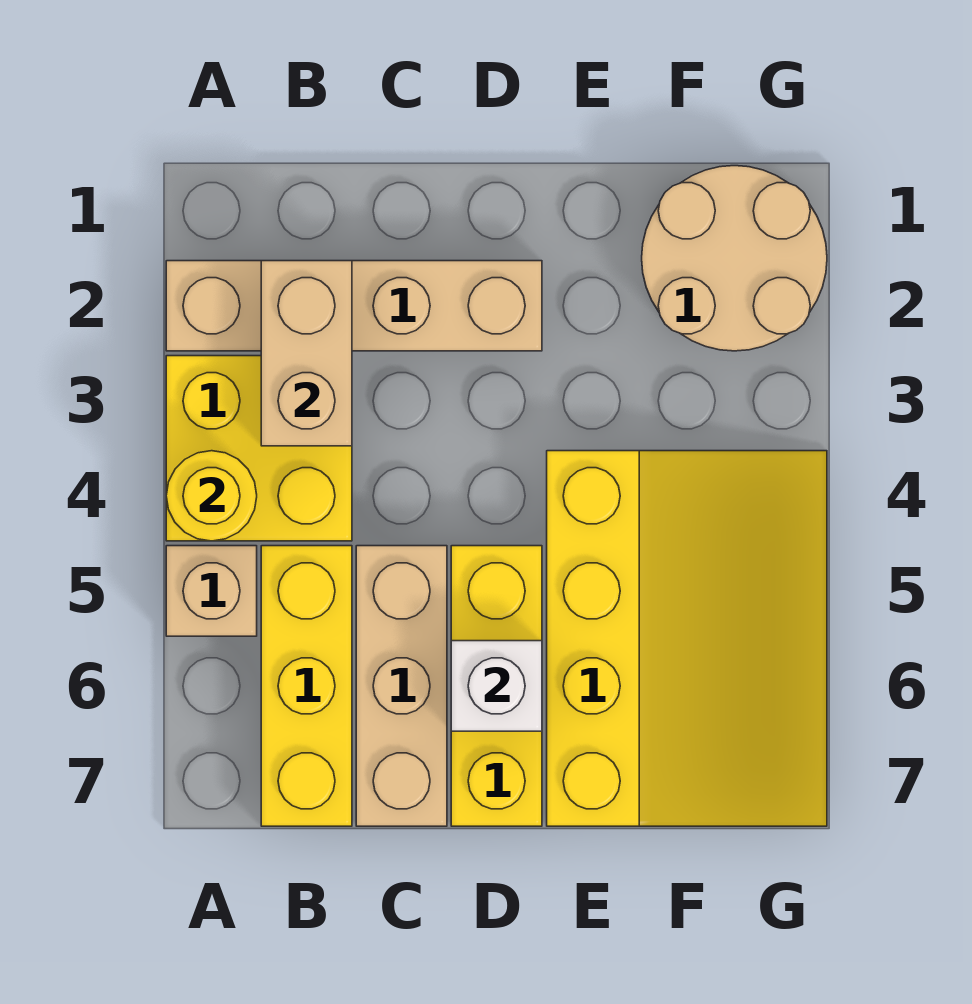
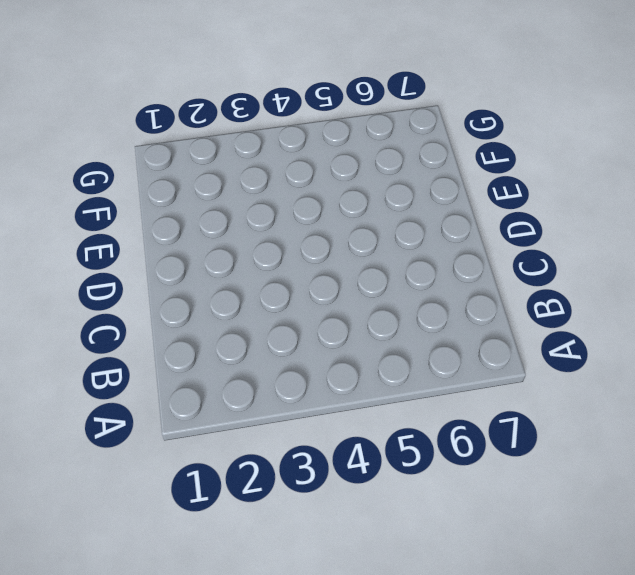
none -> tan 1x4 brick [166,261,542,351]
none -> yellow 2x2 brick [166,356,352,541]

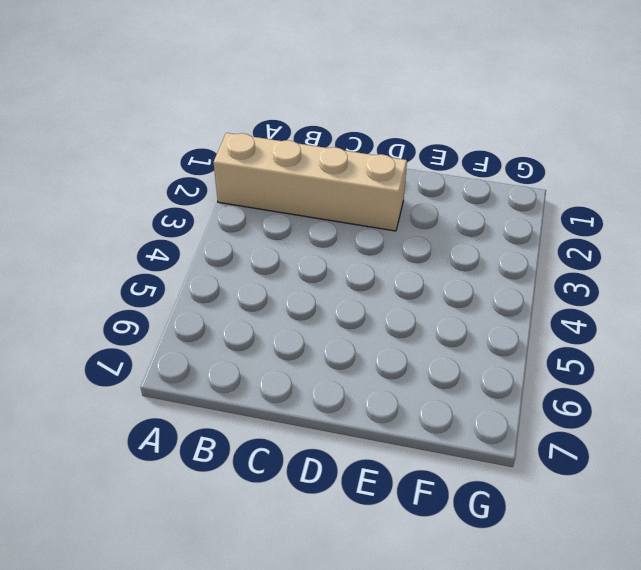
none -> yellow 2x2 brick [166,356,352,541]
none -> tan 1x1 brick [166,546,257,636]

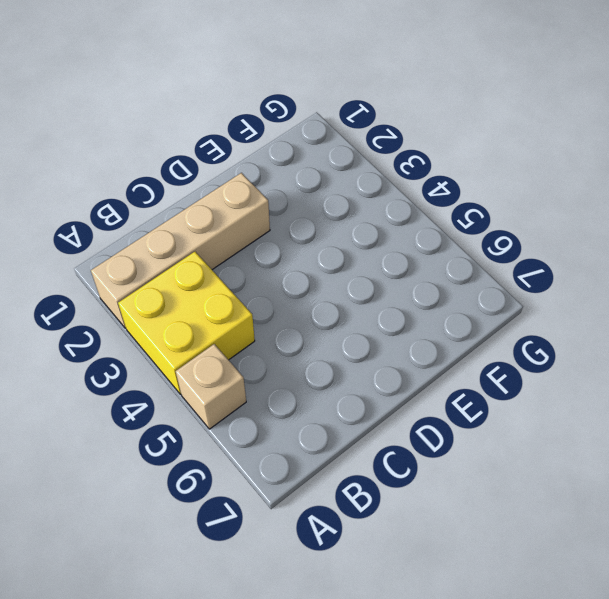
none -> yellow 1x3 brick [261,546,352,826]
none -> tan 1x3 brick [356,546,447,826]

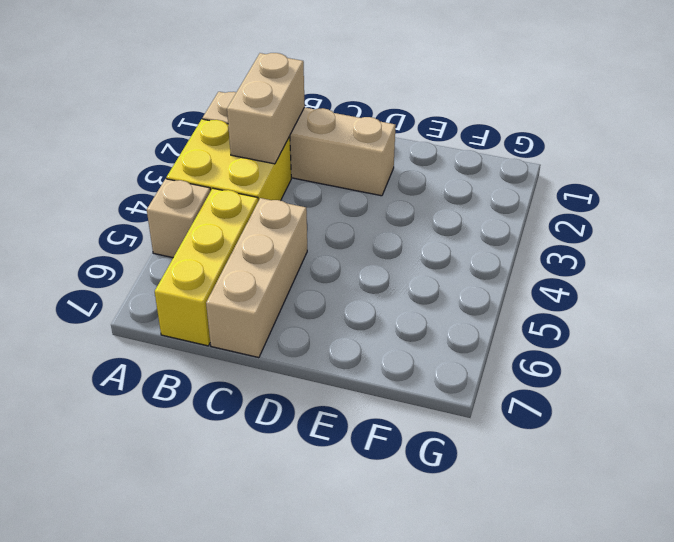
none -> yellow 1x3 brick [451,546,542,826]
none -> yellow 3x4 slope [547,451,827,826]

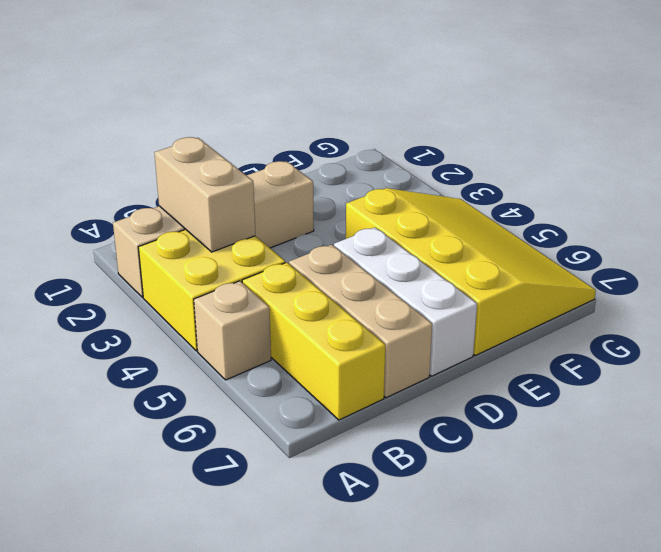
white 1x3 brick [334,228,477,376] -> yellow 1x3 brick [451,546,542,826]
none -> tan 2x2 round brick [642,166,827,351]
none -> yellow 1x1 round brick [166,451,257,541]

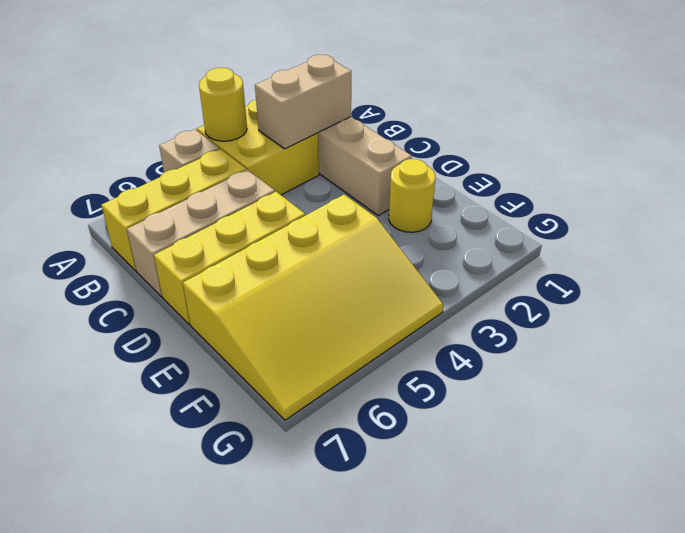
yellow 1x1 round brick [389,159,435,232] -> none
none -> tan 2x2 round brick [642,166,827,351]
none -> white 1x1 brick [451,641,542,731]

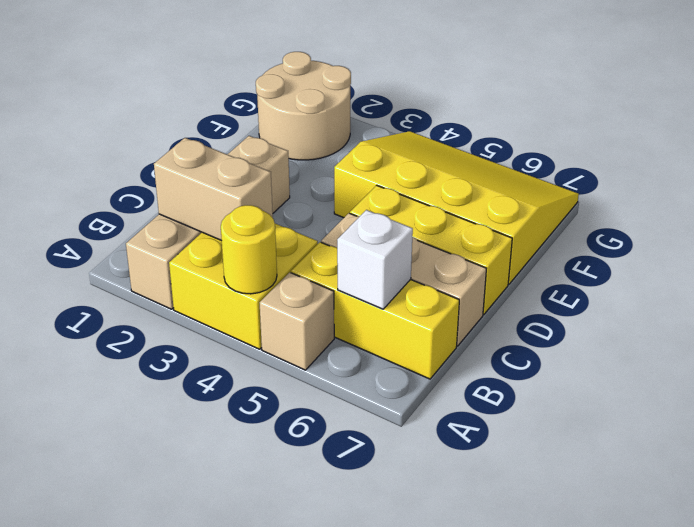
white 1x1 brick [337,210,413,309] -> white 1x1 brick moved to [451,641,542,731]

